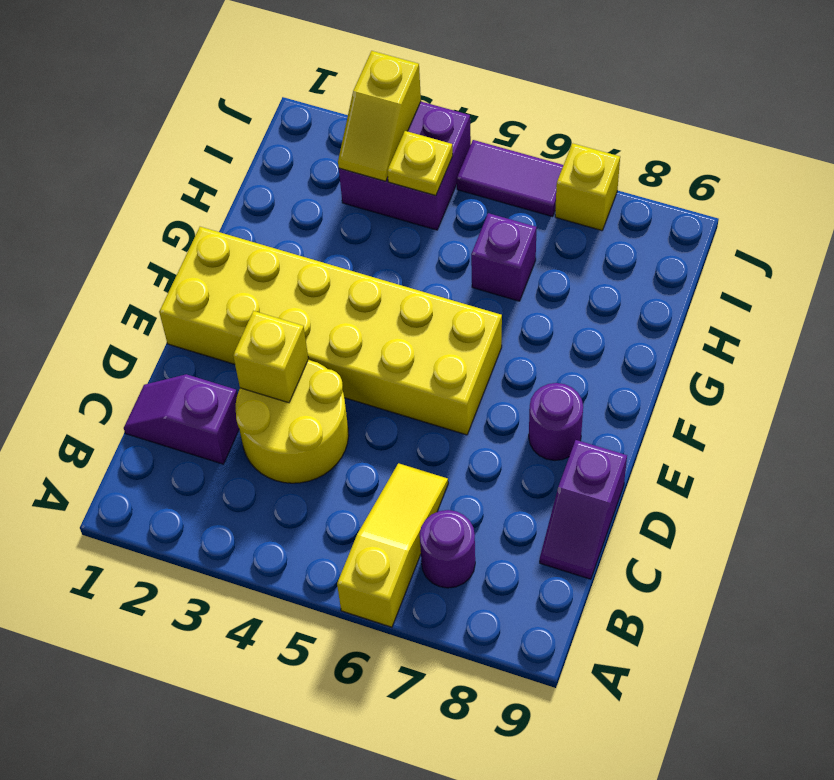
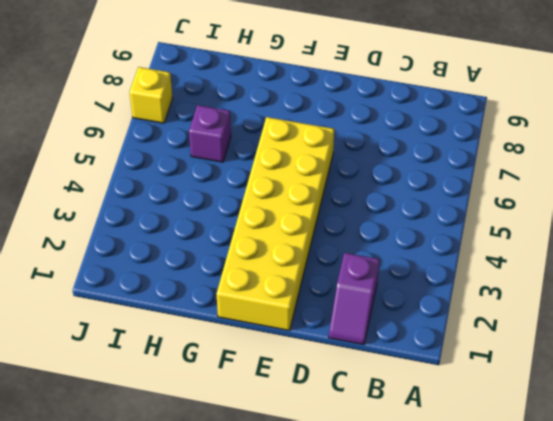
none -> yellow 1x3 slope [337,463,448,627]
none -> purple 1x1 round brick [420,510,475,588]
none -> yellow 2x2 round brick [236,359,349,483]

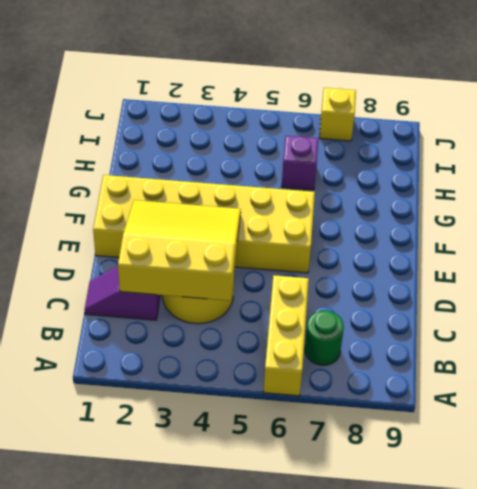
yellow 1x3 brick [263,275,309,396] -> yellow 1x3 slope [337,463,448,627]
green 1x1 round brick [305,310,344,365] -> purple 1x1 round brick [420,510,475,588]
yellow 3x3 slope [118,200,241,301] -> yellow 1x1 brick [233,311,308,403]
none -> purple 1x2 slope [540,440,627,579]
none -> purple 1x1 round brick [529,383,583,460]
none -> purple 2x2 brick [339,102,471,230]

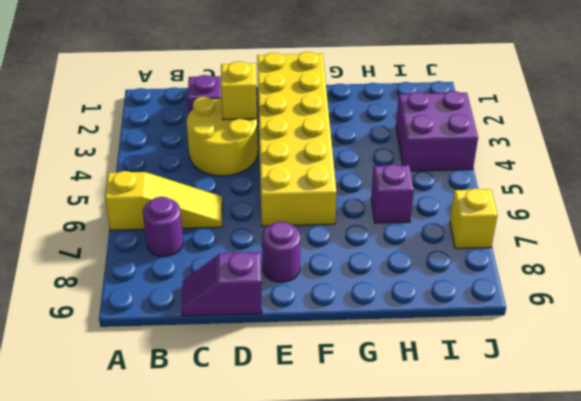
none -> purple 1x2 tile [457,140,563,217]
none -> yellow 1x2 slope [338,51,421,181]
none -> yellow 1x1 plate [387,131,453,196]

